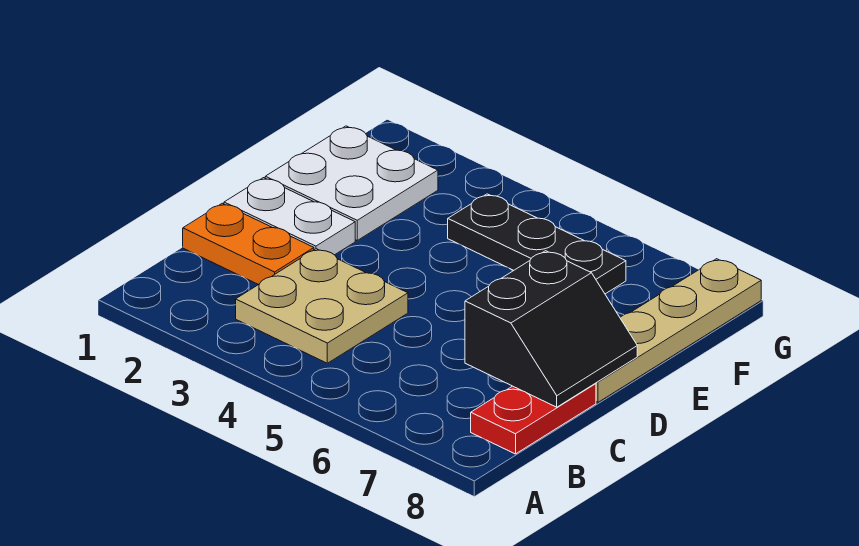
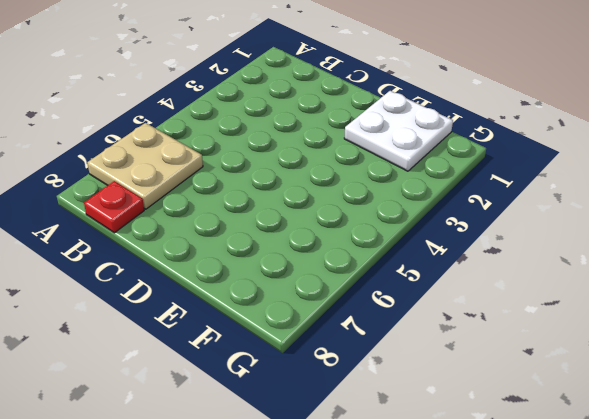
tan 2x2 plate [87,123,203,209] -> tan 2x2 plate moved to [236,249,408,363]
red 1x1 plate [84,181,144,233] -> red 1x2 plate [471,383,596,454]
none -> orange 1x2 plate [183,203,314,285]
none -> white 1x2 plate [224,178,355,255]

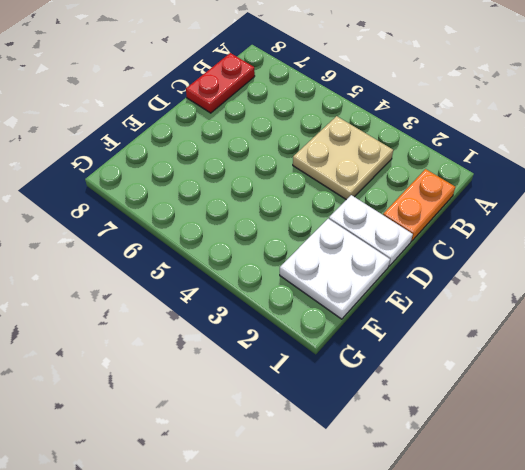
orange 1x2 plate [383,169,455,241] -> orange 1x2 plate turned to [183,203,314,285]
none -> tan 1x4 plate [596,259,761,402]
none -> black 1x3 plate [448,194,626,294]

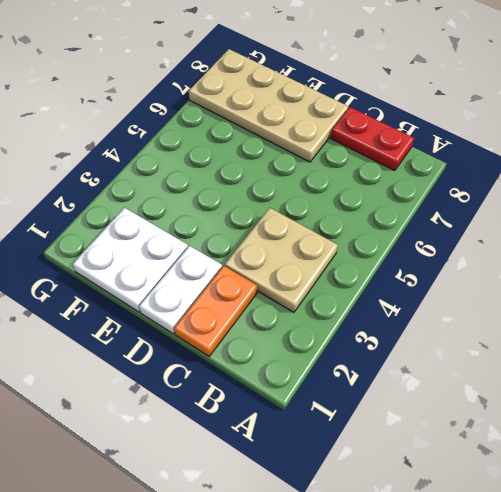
tan 2x4 plate [189,49,348,162] -> tan 1x4 plate [596,259,761,402]
none -> black 1x3 plate [448,194,626,294]
none -> black 2x2 slope [465,251,637,407]

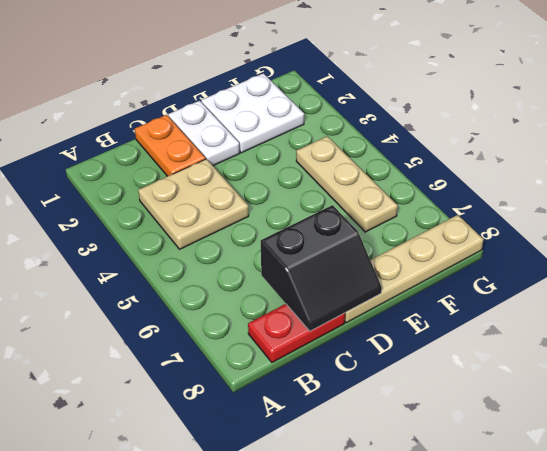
tan 1x3 plate [296,136,398,232] -> black 1x3 plate [448,194,626,294]

